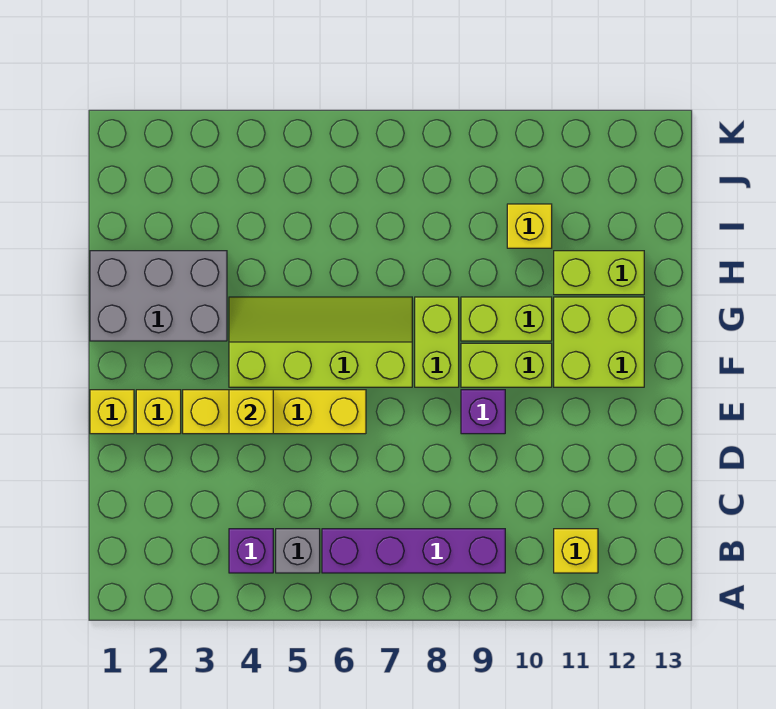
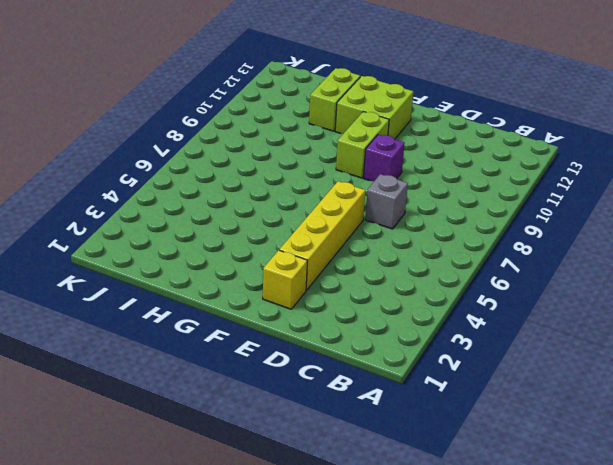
grey 1x1 brick [365,174,408,229] -> grey 1x1 brick moved to [276,529,320,573]
none -> purple 1x1 brick [229,529,273,573]
none -> purple 1x4 brick [322,529,505,573]
none -> yellow 1x1 brick [554,529,598,573]

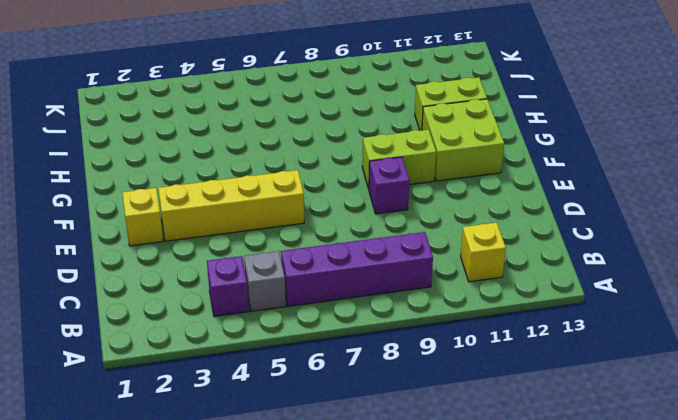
none -> yellow 1x1 brick [90,390,134,434]
none -> lime 2x4 slope [229,297,412,387]
none -> lime 1x2 brick [415,297,459,387]

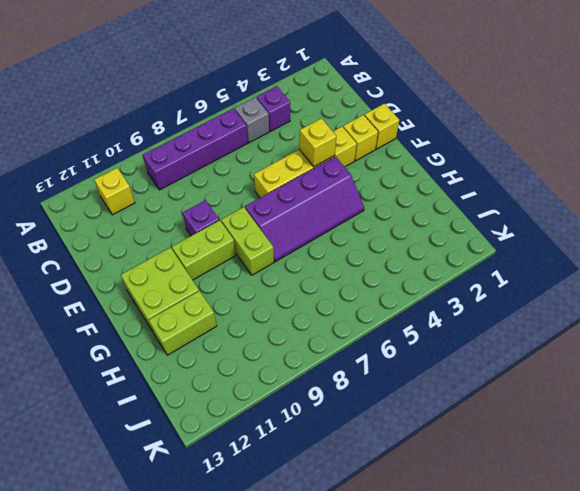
purple 2x4 slope [245,157,364,262] -> lime 2x4 slope [229,297,412,387]
none -> grey 2x3 brick [90,251,227,341]
none -> lime 1x2 brick [461,297,552,341]
none -> yellow 1x1 brick [507,204,552,248]

